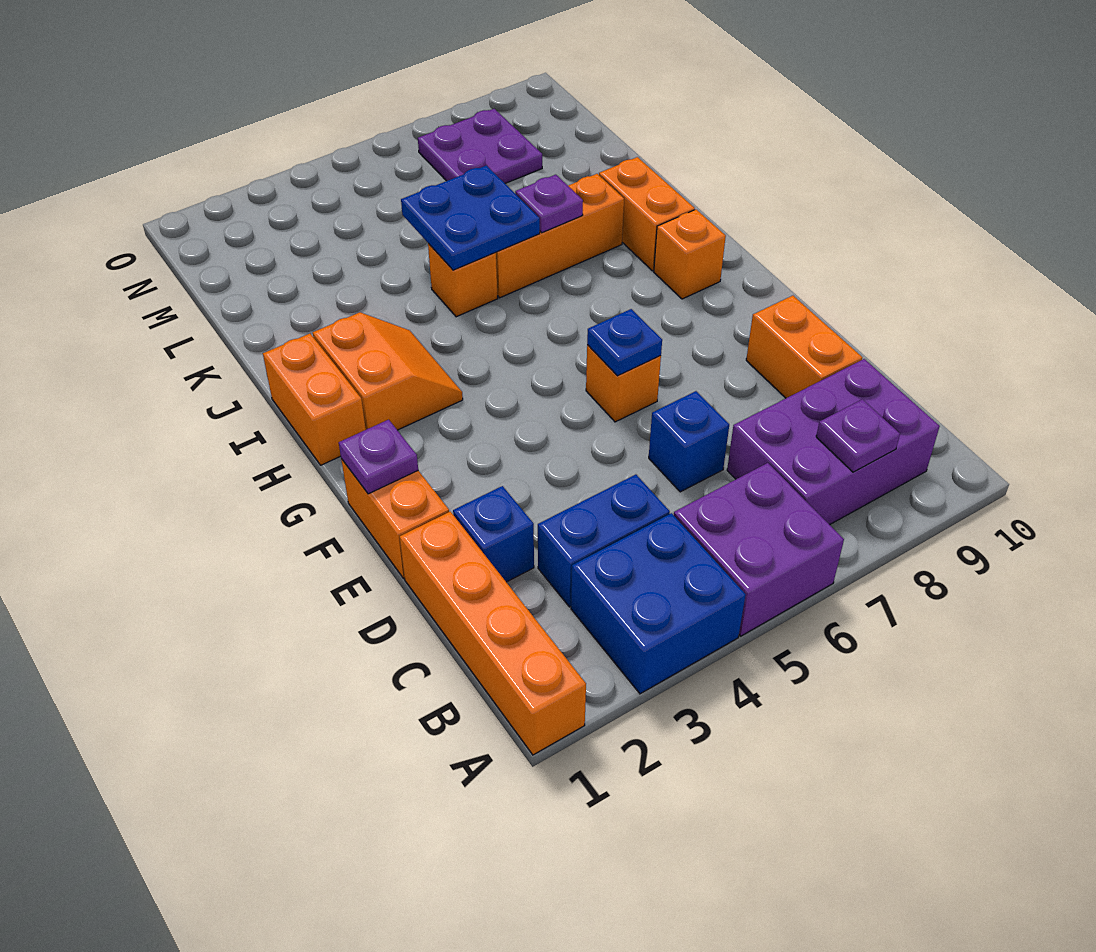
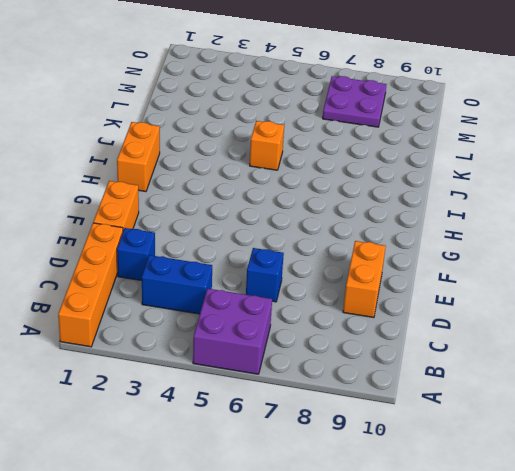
none -> blue 2x2 brick [571,513,746,694]
none -> purple 2x3 brick [727,359,940,525]
none -> orange 1x1 brick [586,345,661,422]

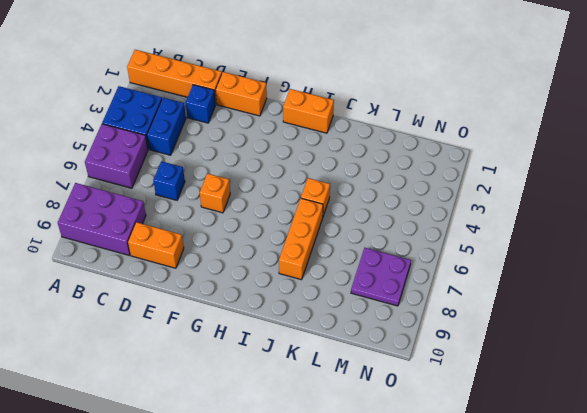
purple 2x3 brick [58,183,146,255] -> purple 2x3 brick turned to [727,359,940,525]
none -> orange 2x2 slope [313,312,463,430]
none -> orange 1x1 brick [654,209,726,299]
none -> orange 1x2 brick [599,157,695,271]

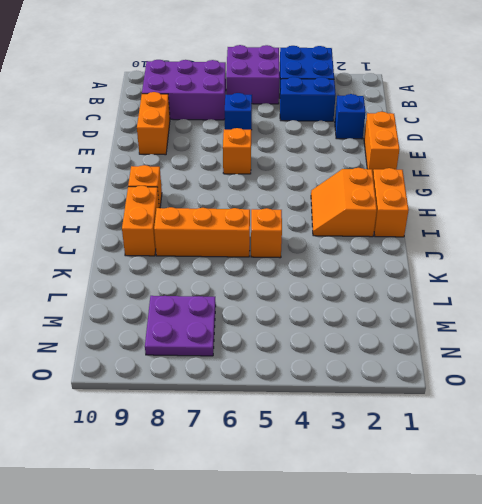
none -> orange 1x4 brick [400,511,586,755]
none -> purple 1x1 plate [816,399,900,472]
none -> purple 1x1 plate [339,420,418,494]

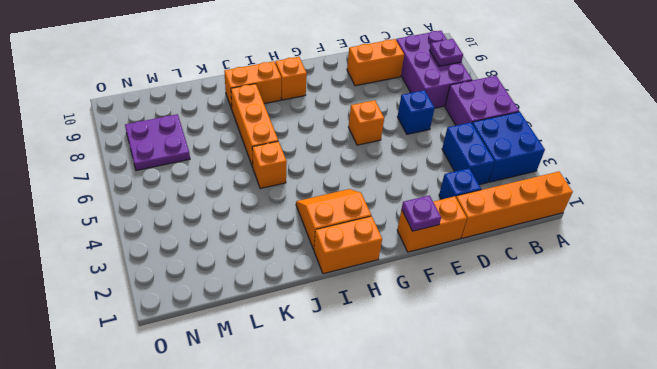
none -> blue 1x1 plate [587,309,662,376]
none -> blue 2x2 plate [401,165,540,270]
none -> purple 1x1 plate [515,175,583,233]

